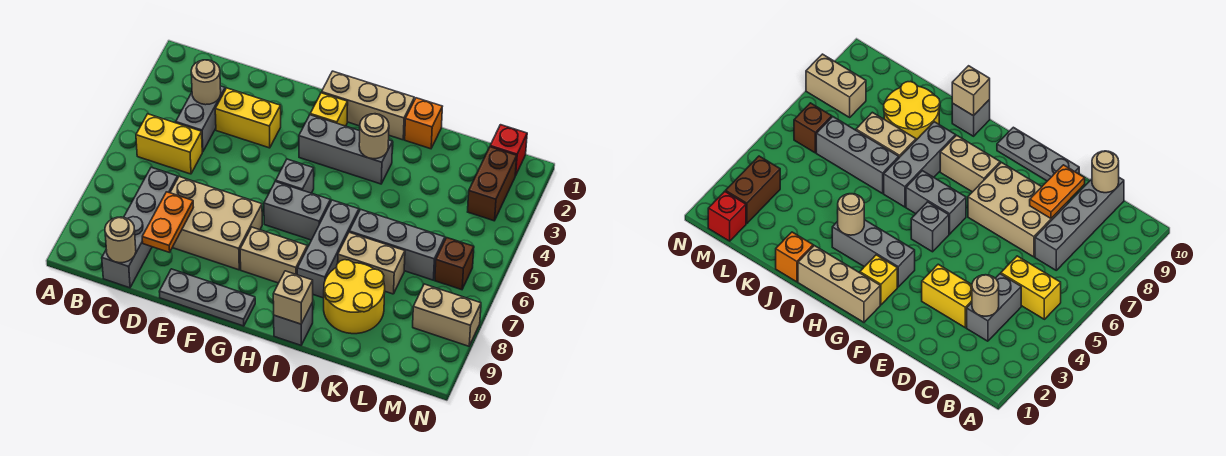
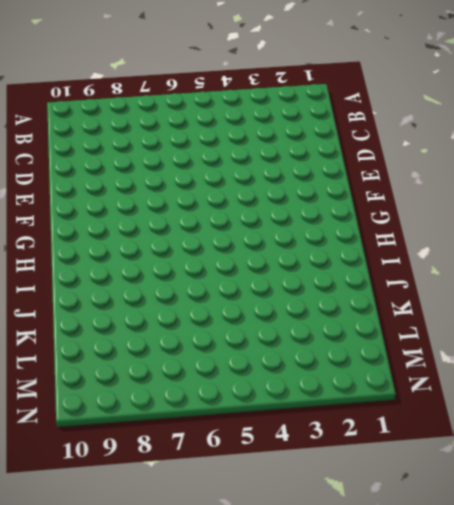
none -> yellow 1x2 brick [136,114,202,174]
none -> grey 1x2 brick [176,86,225,152]
none -> grey 1x4 brick [102,167,178,288]

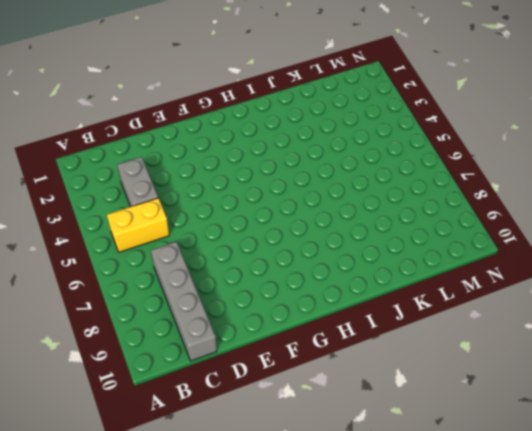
none -> yellow 1x2 brick [215,88,281,148]
none -> tan 2x3 brick [170,177,262,270]
none -> grey 1x3 plate [159,269,255,326]

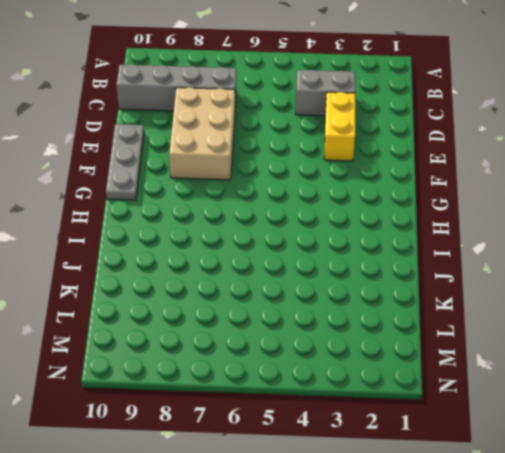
none -> yellow 1x2 brick [136,114,202,174]
none -> tan 1x3 brick [322,71,414,140]
none -> yellow 1x1 brick [310,93,348,126]

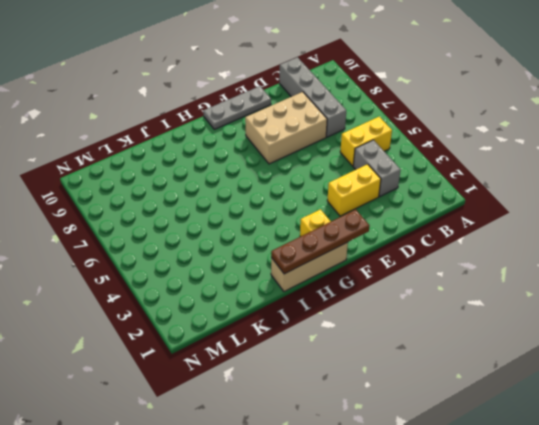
brown 1x4 plate [271,210,369,274] -> none
none -> grey 1x3 brick [299,115,393,184]
none -> grey 1x1 brick [276,159,314,193]
none -> grey 1x2 brick [264,181,330,240]

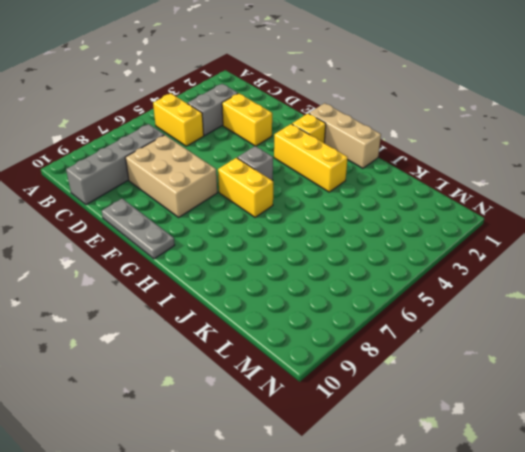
yellow 1x3 brick [274,124,348,192] -> grey 1x3 brick [299,115,393,184]
yellow 1x2 brick [218,158,273,217] -> grey 1x2 brick [264,181,330,240]
none -> tan 1x2 brick [240,227,307,283]
none -> grey 1x3 brick [297,200,359,298]
none -> grey 1x1 brick [274,302,313,345]

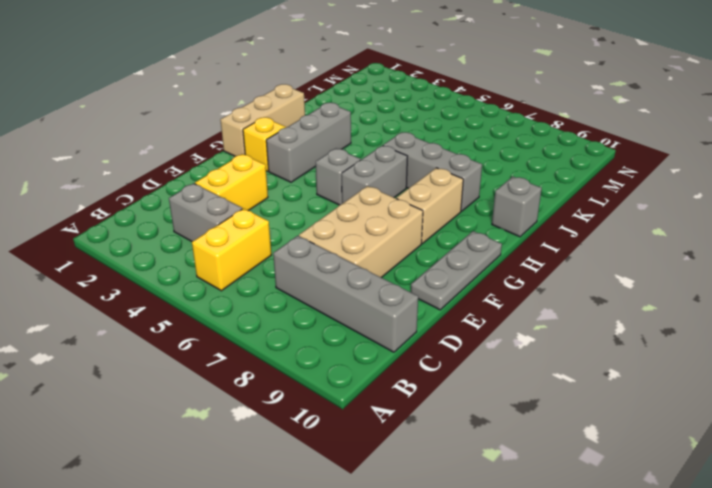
none -> orange 1x1 brick [405,98,442,149]
none -> grey 1x3 brick [349,209,445,280]
none -> tan 1x2 brick [338,232,405,294]

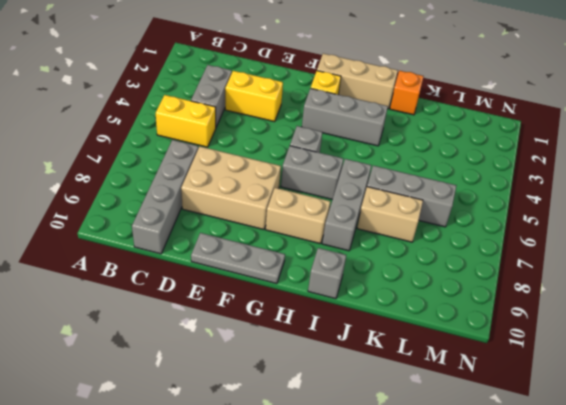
none -> yellow 2x2 round brick [324,260,385,334]
none -> red 1x1 brick [490,125,527,176]
none -> brown 1x2 brick [468,147,517,221]

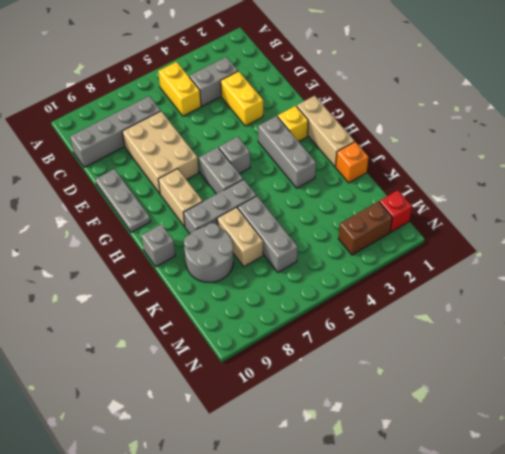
grey 2x2 round brick [184,223,234,282] -> yellow 2x2 round brick [324,260,385,334]
none -> brown 1x1 brick [435,238,474,290]
none -> tan 1x2 brick [413,284,481,346]
none -> tan 1x1 round brick [191,60,221,105]

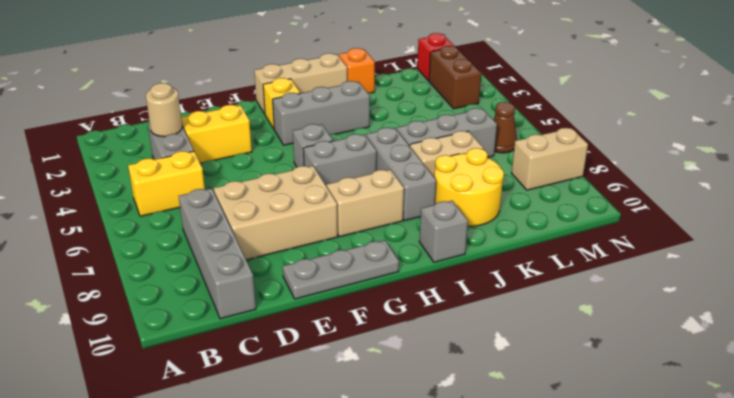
brown 1x1 cone [493,102,517,153] -> brown 1x1 brick [435,238,474,290]
none -> tan 1x1 round brick [105,217,136,263]
none -> orange 1x2 plate [142,192,194,252]
none -> tan 1x1 round brick [359,114,389,159]

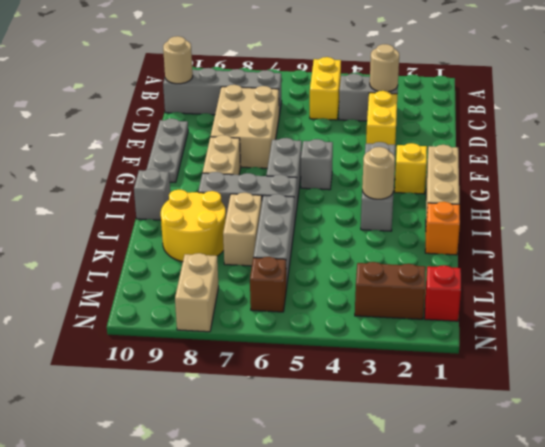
none -> orange 1x2 plate [142,192,194,252]
none -> tan 1x1 brick [273,271,313,324]

